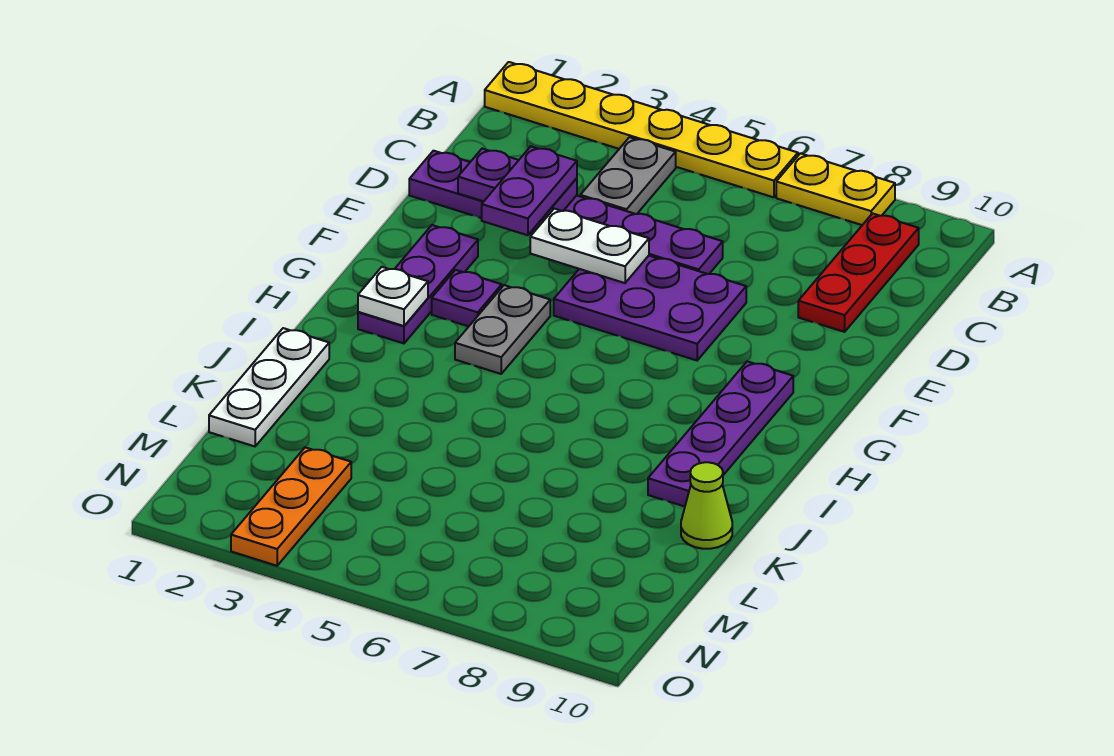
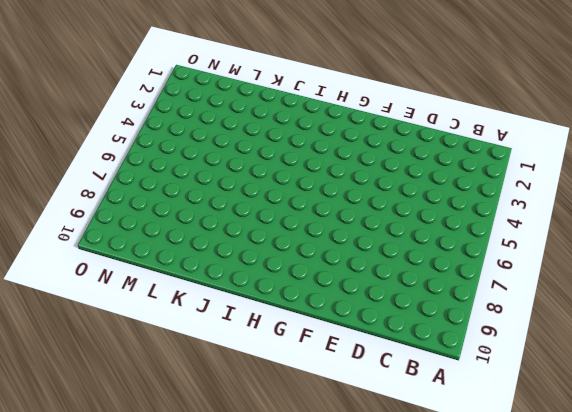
none -> yellow 1x6 plate [485,62,798,197]
none -> yellow 1x2 plate [776,153,895,225]
none -> grey 1x2 plate [580,137,676,214]

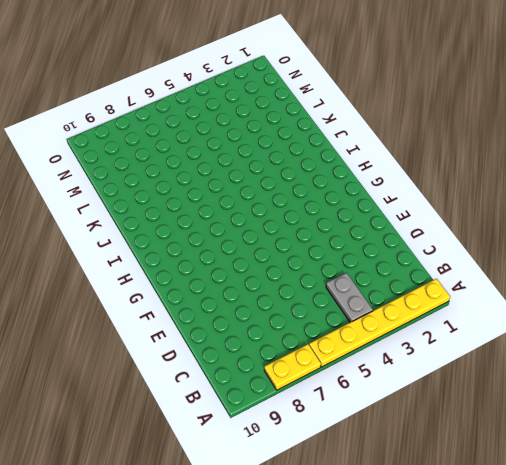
none -> red 1x3 plate [798,214,919,332]
none -> purple 1x6 plate [409,151,723,274]
none -> purple 2x3 plate [554,256,746,360]

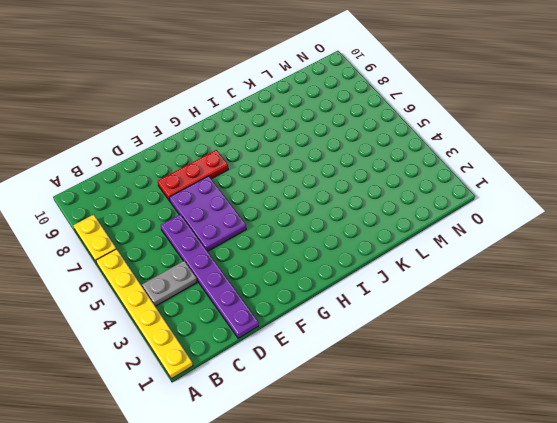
red 1x3 plate [158,150,228,201] -> red 1x3 plate moved to [798,214,919,332]
none -> purple 1x3 plate [358,225,478,343]
none -> purple 1x1 plate [432,270,502,326]
none -> grey 1x2 plate [455,285,550,374]

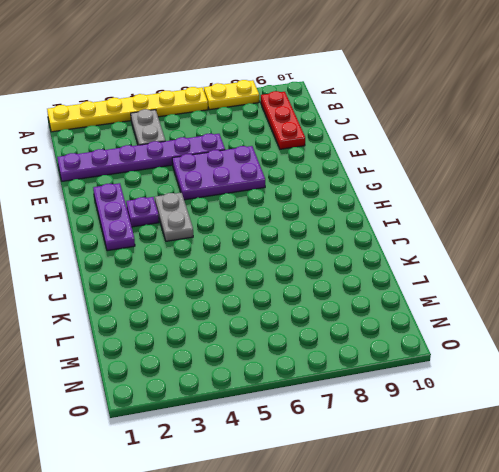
none -> purple 1x4 plate [648,361,793,506]
none -> white 1x3 plate [209,328,329,446]
none -> lime 1x1 cone [681,462,732,549]

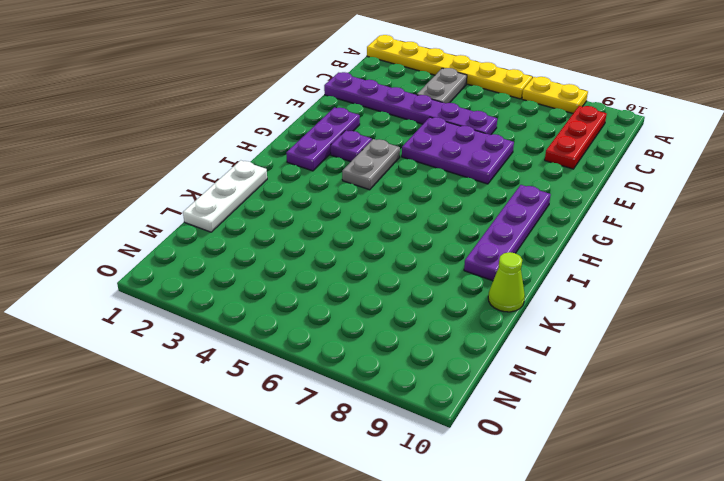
none -> orange 1x3 plate [231,447,351,566]
none -> purple 1x2 plate [458,149,577,220]
none -> white 1x2 plate [530,209,649,283]

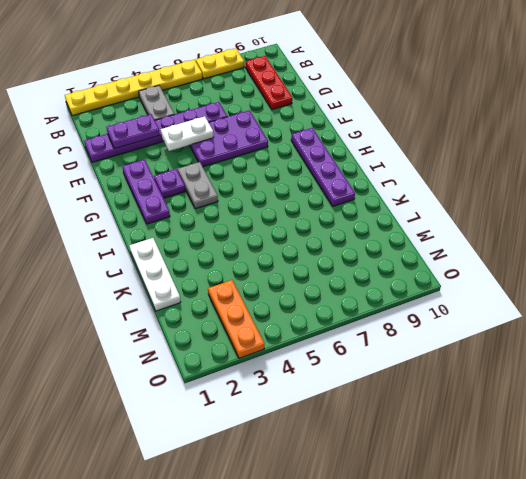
none -> lime 1x1 cone [681,462,732,549]
none -> white 1x1 plate [358,267,428,326]
none -> purple 1x2 plate [482,146,577,235]

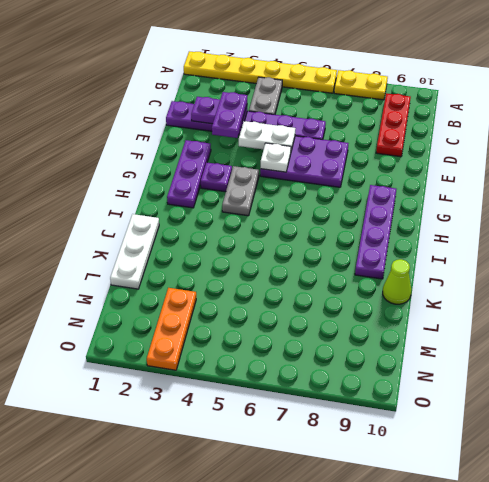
white 1x1 plate [260,143,291,172] -> white 1x1 plate moved to [358,267,428,326]

